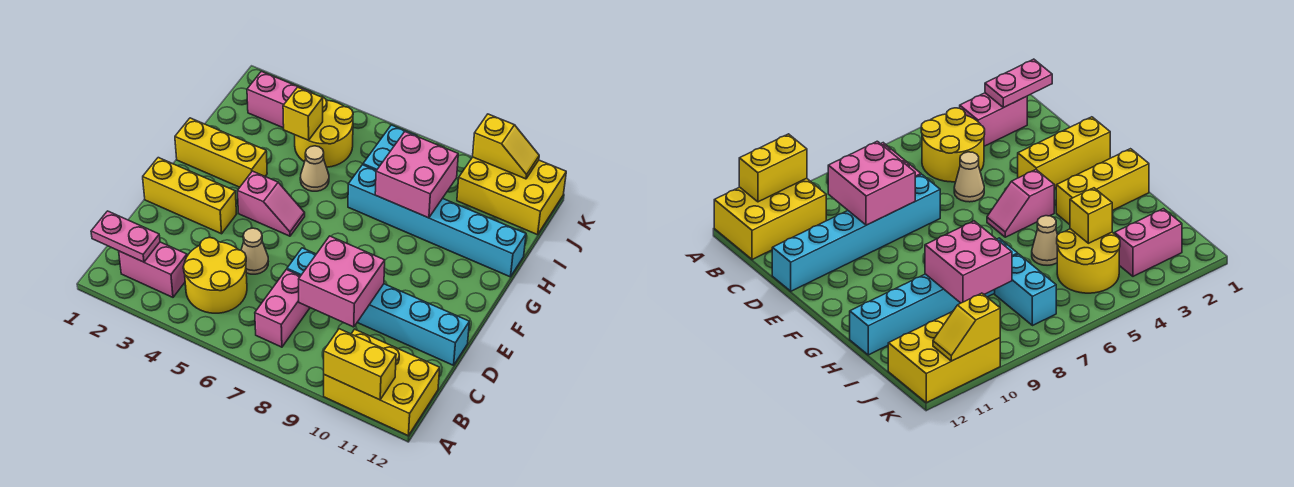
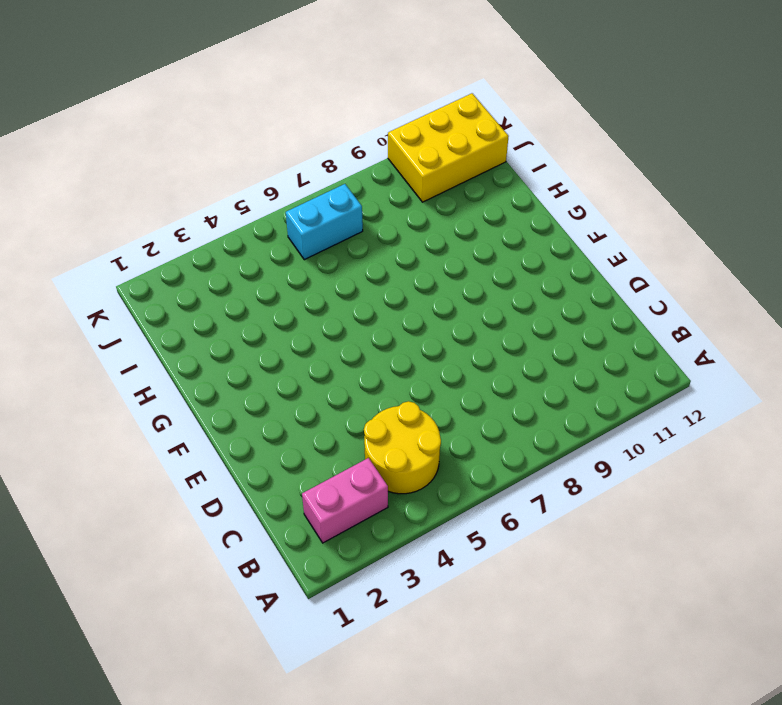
cyan 1x2 brick [286,184,363,260] -> cyan 1x2 brick turned to [363,125,416,171]
none -> yellow 2x3 brick [324,329,440,436]
none -> pink 1x2 brick [255,270,310,347]
none -> tan 1x1 cone [241,228,268,274]

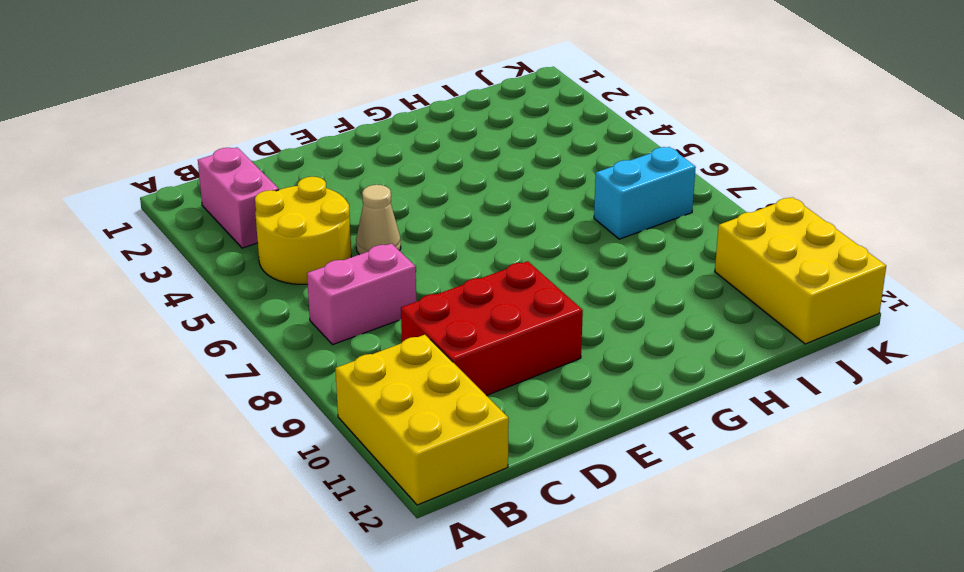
red 2x3 brick [401,261,583,396] -> cyan 1x6 brick [287,248,469,365]
none -> yellow 1x3 brick [143,158,236,234]
none -> pink 1x2 slope [237,171,305,236]
none -> yellow 1x3 brick [175,118,267,187]

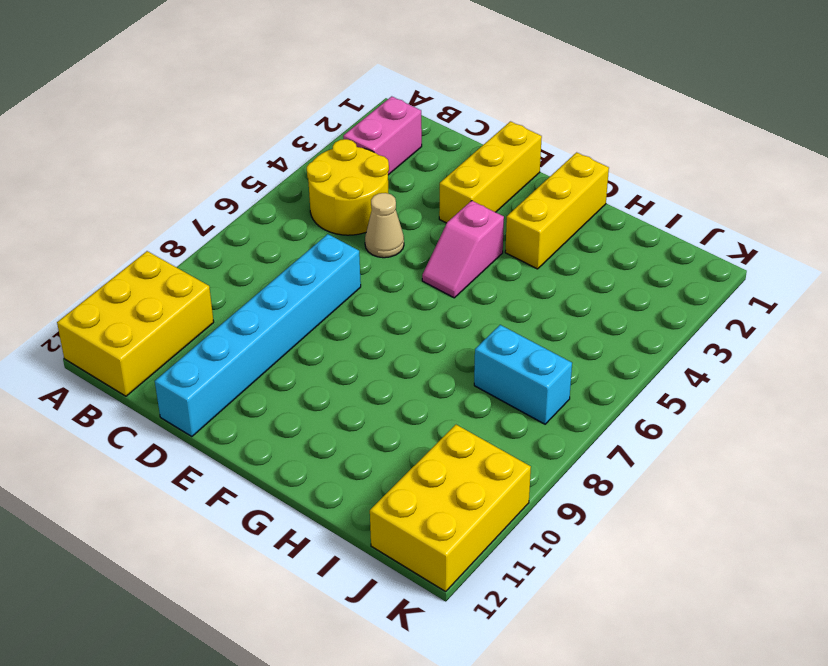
none -> pink 1x2 brick [255,270,310,347]
none -> tan 1x1 cone [300,146,329,191]
none -> cyan 1x6 brick [348,165,526,277]

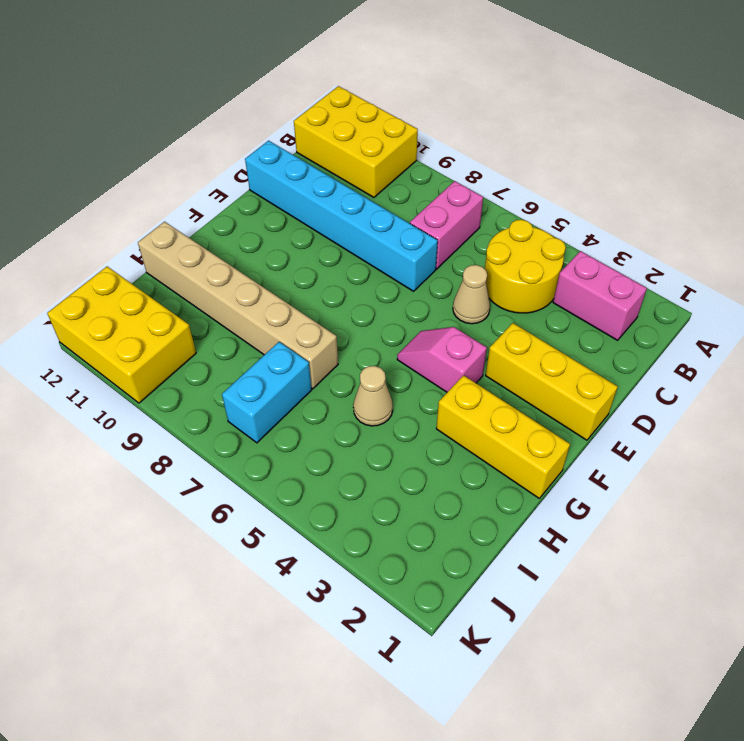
tan 1x6 brick [138,222,338,389] -> cyan 1x6 brick [348,165,526,277]
none -> yellow 2x2 round brick [295,96,353,167]
none -> pink 1x2 brick [247,71,310,128]
none -> yellow 1x2 brick [324,329,396,400]

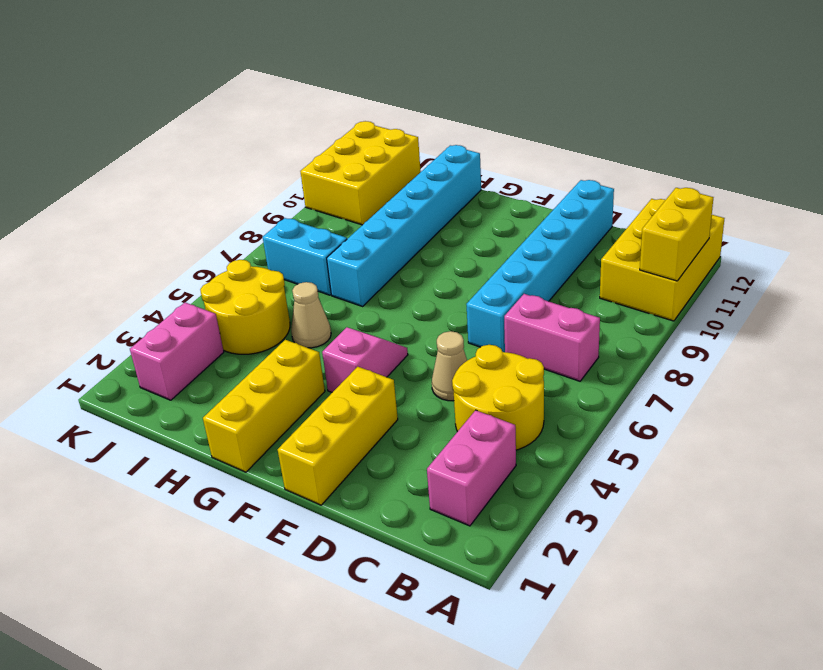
none -> pink 1x2 plate [91,211,160,262]
none -> pink 2x2 brick [299,236,385,327]
none -> pink 2x2 brick [375,132,458,218]

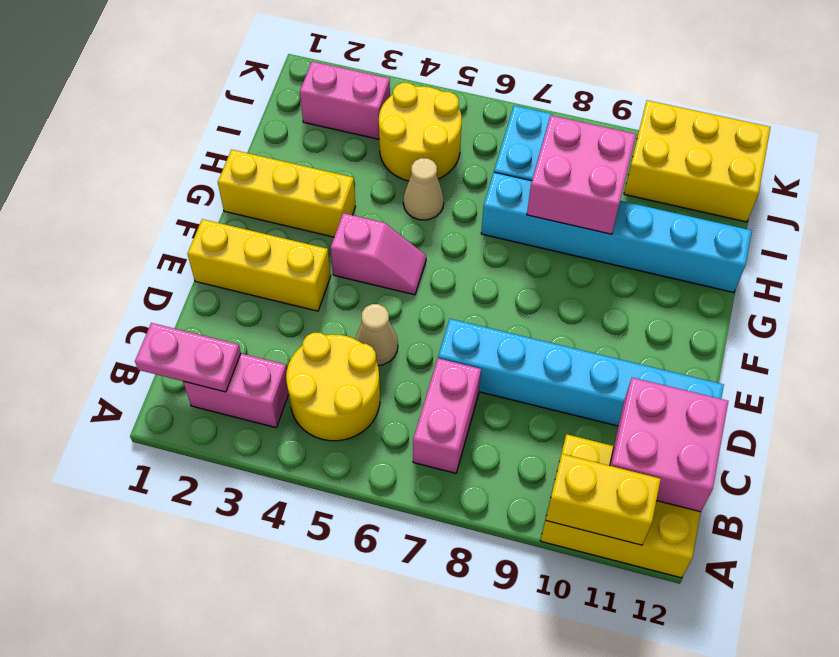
pink 2x2 brick [610,378,728,512] -> pink 2x2 brick moved to [299,236,385,327]
none -> yellow 1x1 brick [283,87,323,140]
none -> yellow 1x2 slope [473,114,539,179]

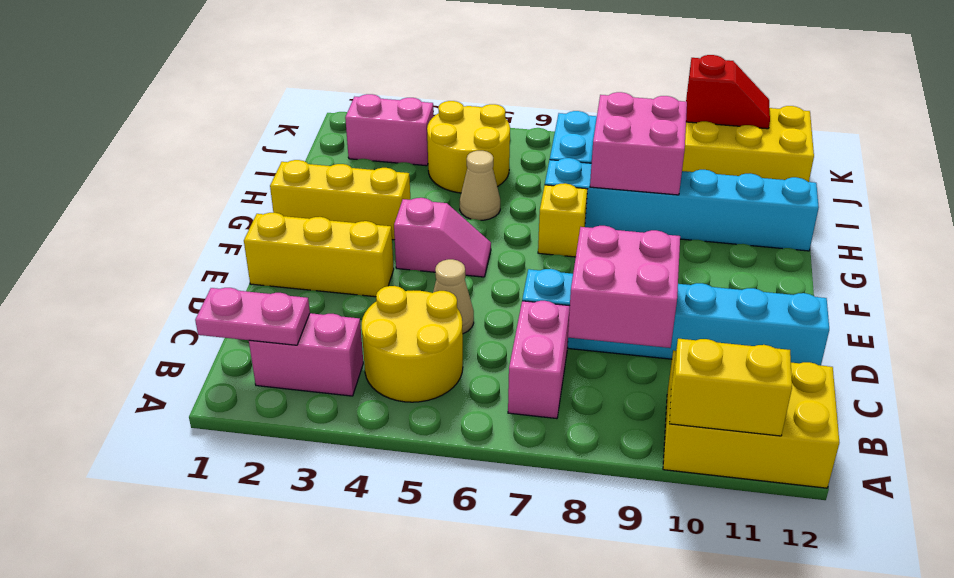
yellow 1x1 brick [538,183,587,257] -> yellow 1x1 brick moved to [283,87,323,140]
red 1x2 slope [686,55,770,129] -> yellow 1x2 slope [473,114,539,179]

